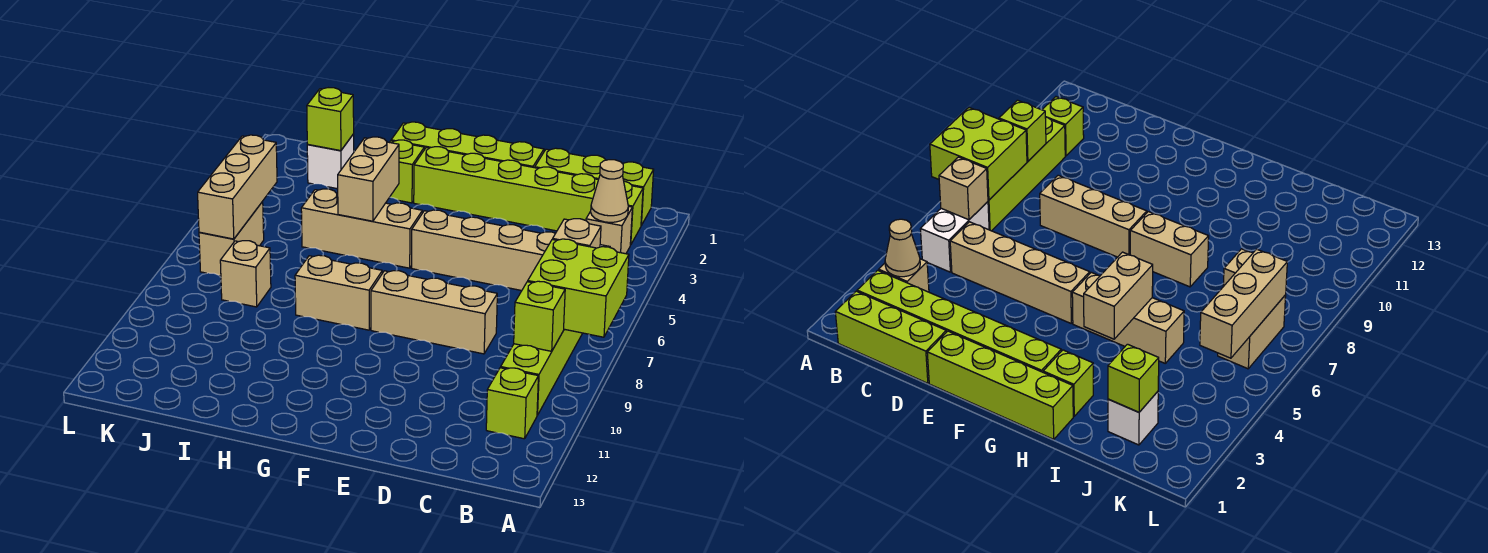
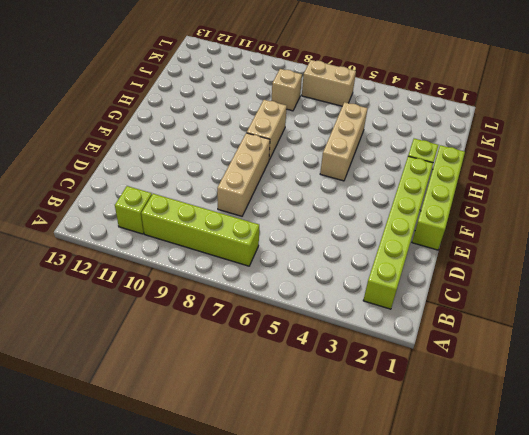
none -> lime 1x3 brick [535,148,654,225]
none -> tan 1x1 brick [586,206,632,254]
none -> white 1x2 brick [920,202,989,272]

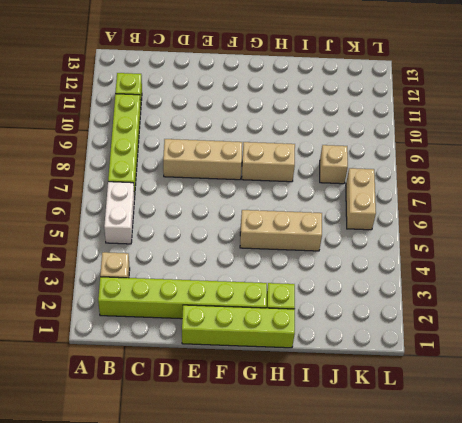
none -> lime 1x3 brick [535,148,654,225]
none -> tan 1x4 brick [412,210,556,291]
none -> white 1x1 brick [307,134,354,189]

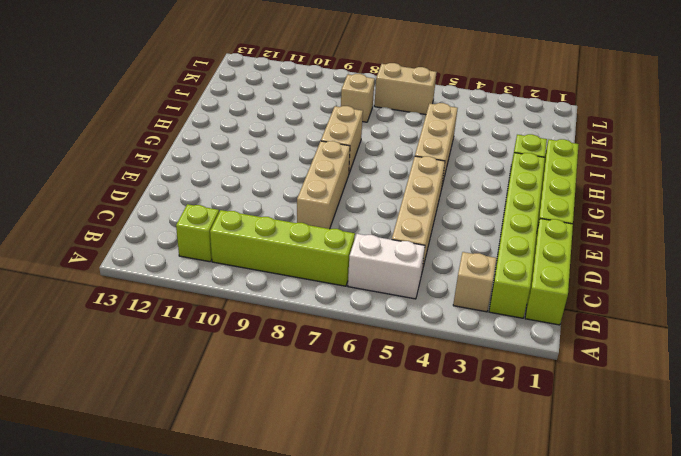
none -> white 1x1 brick [307,134,354,189]
none -> lime 2x2 brick [528,239,629,337]
none -> tan 1x1 cone [591,160,628,222]

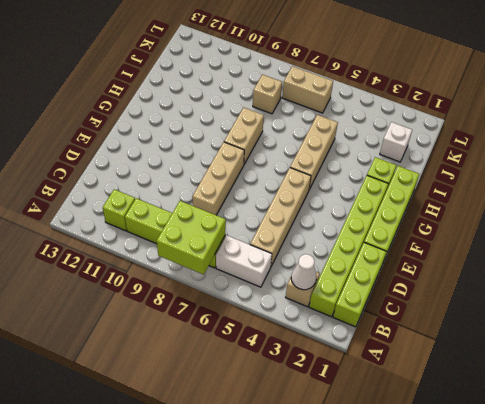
white 1x1 cone [291,254,317,290] -> tan 1x1 cone [591,160,628,222]
none -> tan 1x1 brick [553,219,601,248]
none -> lime 1x1 brick [514,281,565,351]
none -> tan 1x2 brick [338,137,399,221]

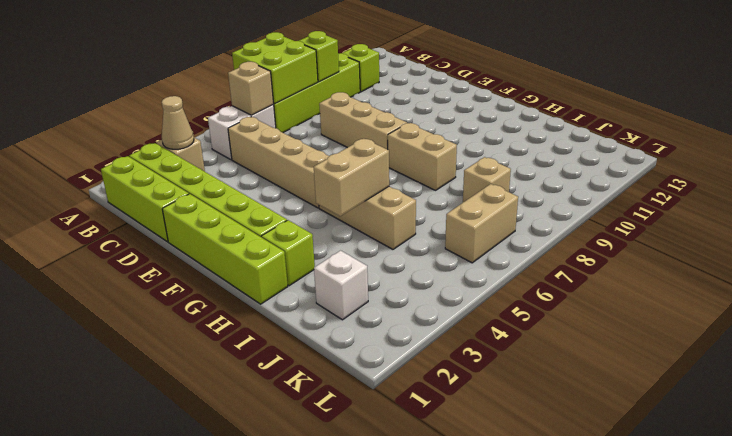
none -> lime 1x1 brick [307,88,354,151]
none -> tan 1x3 brick [198,135,277,239]

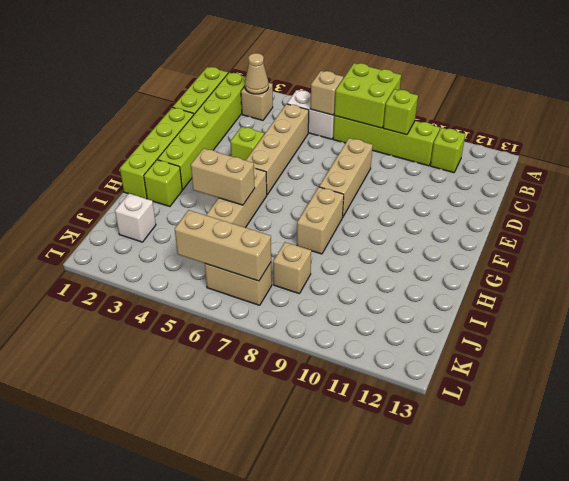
lime 1x1 brick [230,127,264,160] -> lime 1x1 brick moved to [307,88,354,151]

